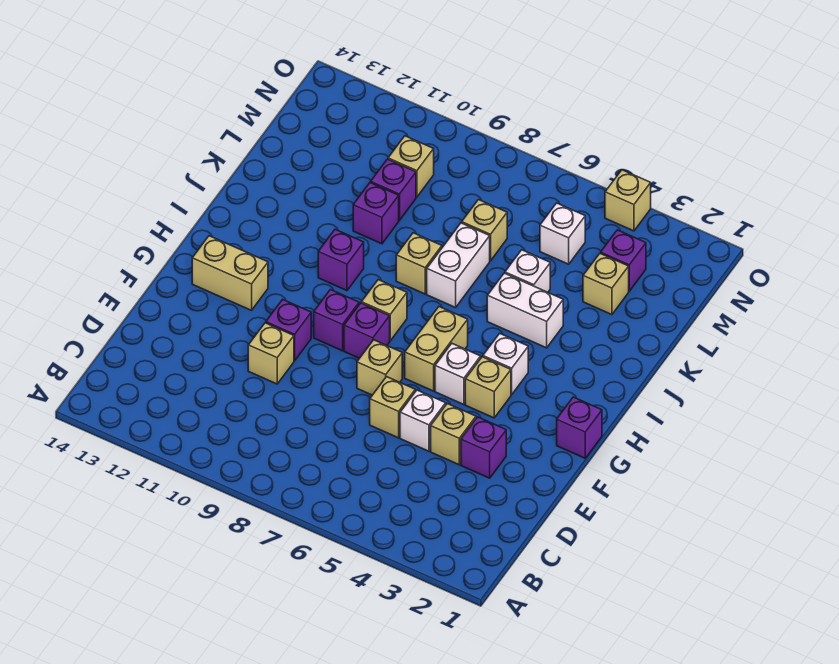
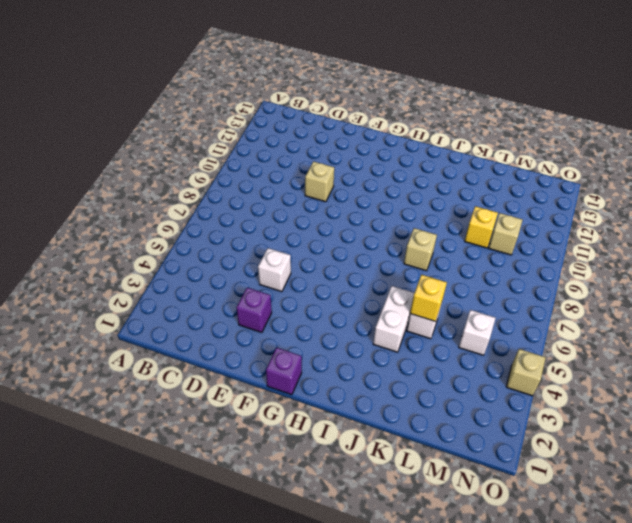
yellow 1x1 brick [410,275,447,321] -> none
yellow 1x1 brick [465,206,498,248] -> purple 1x1 brick [371,159,416,220]
none -> tan 1x1 brick [431,404,476,465]
none -> tan 1x1 brick [370,377,415,438]
none -> tan 1x1 brick [357,340,402,395]

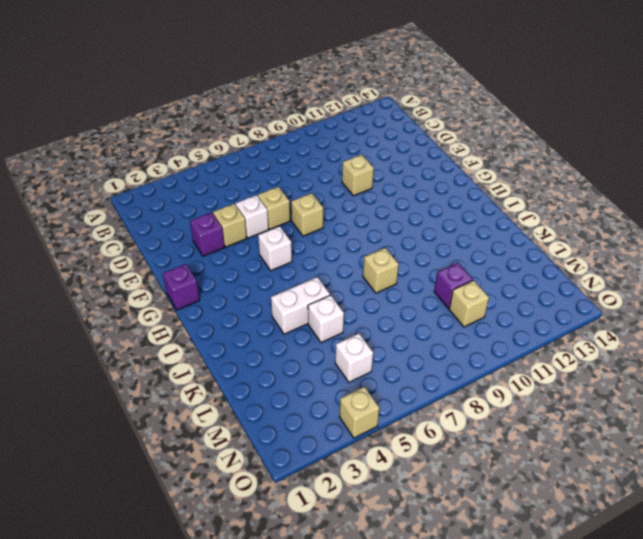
none -> purple 1x1 brick [266,299,311,361]
none -> tan 1x1 brick [465,357,511,418]
none -> tan 1x2 brick [405,307,468,391]

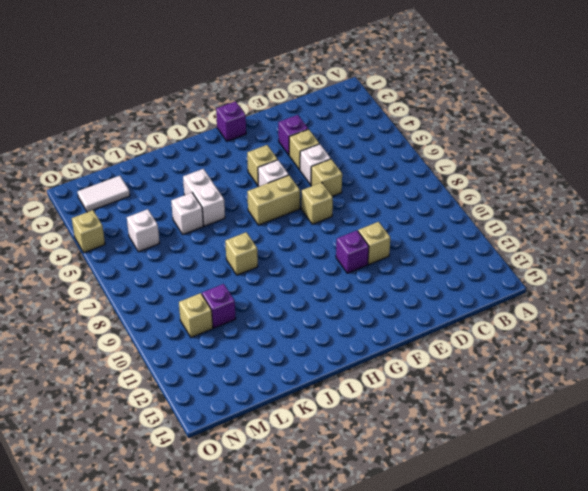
white 1x2 tile [78,176,130,212] -> none
none -> purple 1x1 brick [344,303,390,358]
none -> purple 1x1 brick [314,290,359,351]
none -> tan 1x2 brick [192,236,268,310]

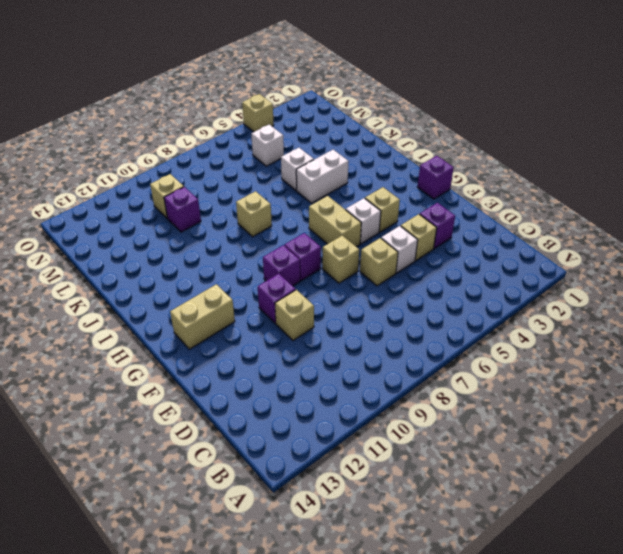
none -> white 1x1 brick [483,333,528,395]
none -> tan 1x1 brick [361,280,407,341]
none -> purple 1x1 brick [318,229,364,291]

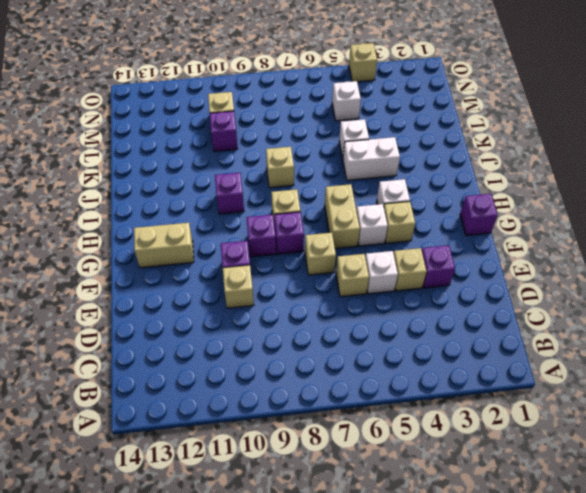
none -> white 1x2 brick [427,223,490,308]
none -> purple 1x1 brick [353,183,399,244]
none -> tan 1x1 brick [583,253,629,315]

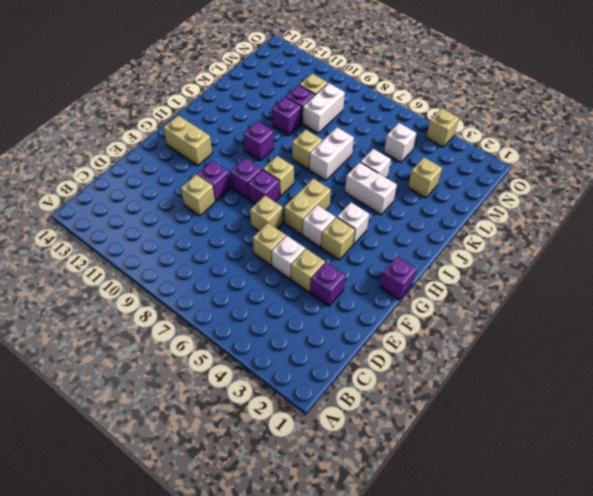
white 1x2 brick [302,83,345,133] -> none
none -> tan 1x1 brick [462,200,507,261]
none -> purple 1x1 brick [601,230,646,291]

